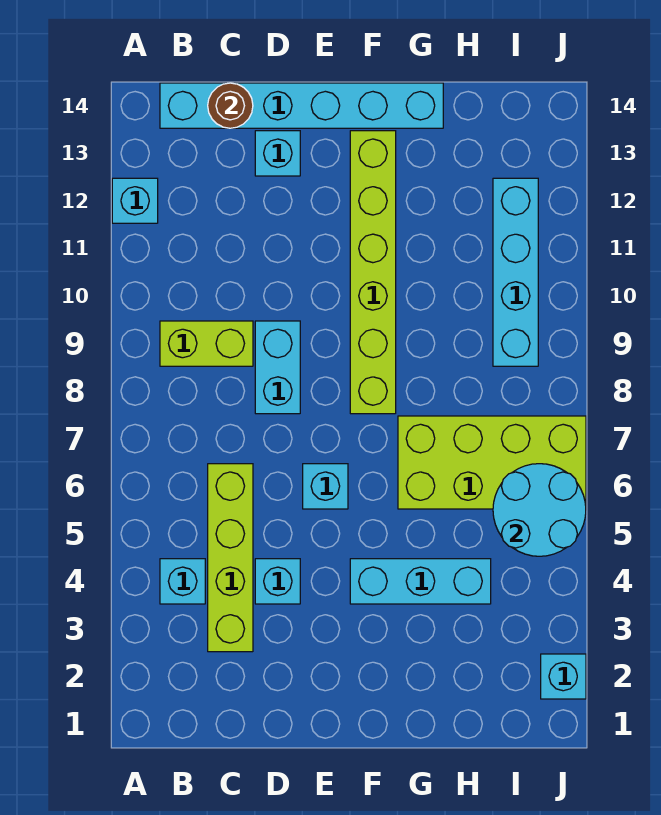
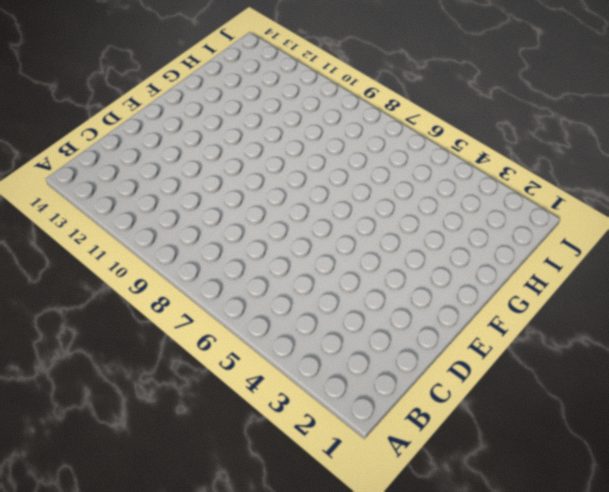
none -> cyan 1x1 brick [112,178,158,223]
none -> cyan 1x1 brick [160,559,205,604]
none -> lime 1x2 brick [160,321,253,366]

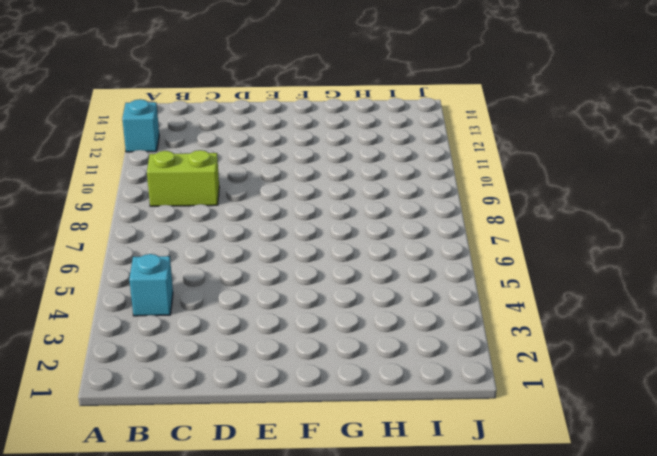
none -> cyan 1x6 brick [160,83,443,128]
none -> lime 1x4 brick [208,464,253,652]
none -> cyan 1x1 brick [255,559,300,604]

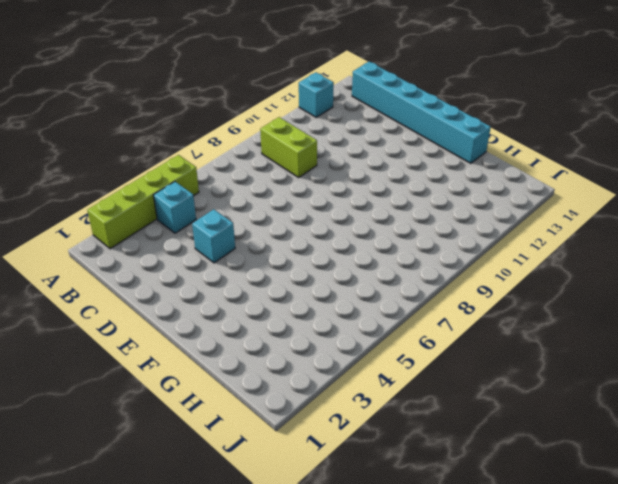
lime 1x4 brick [87,155,199,249] -> lime 1x4 brick moved to [208,464,253,652]
none -> cyan 1x2 brick [255,321,300,414]
none -> cyan 1x1 brick [255,131,300,176]
none -> cyan 1x1 brick [303,464,348,509]

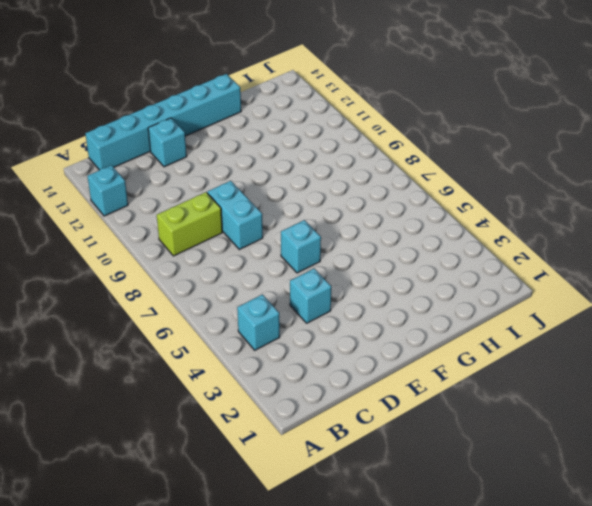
none -> lime 1x4 brick [208,464,253,652]
none -> cyan 1x3 brick [350,559,491,604]
none -> lime 1x6 brick [350,131,396,414]

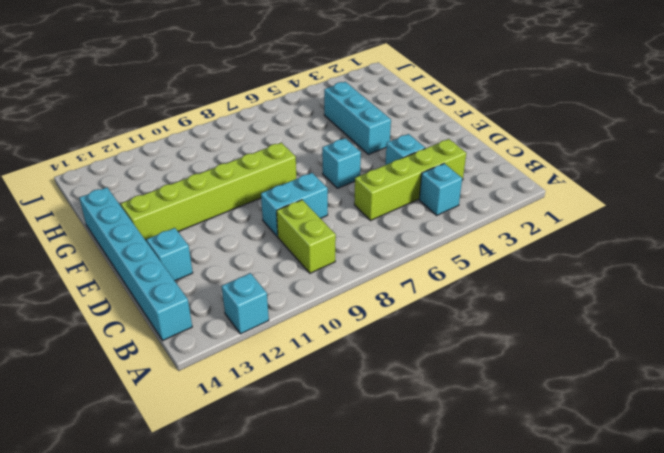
none -> lime 2x4 brick [398,416,586,509]
none -> cyan 1x4 brick [493,178,538,366]
none -> cyan 1x1 brick [541,654,586,699]

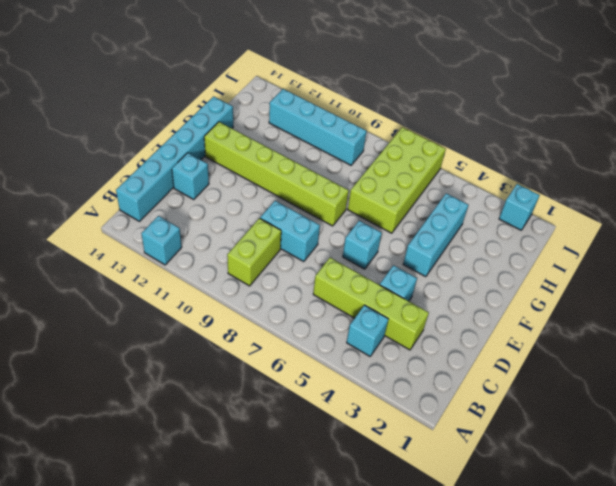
none -> brown 1x1 round brick [208,83,253,128]
none -> cyan 2x2 round brick [493,464,586,556]

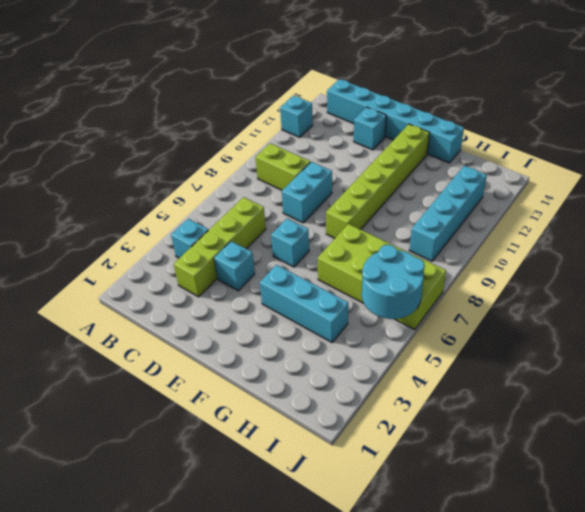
none -> cyan 1x1 brick [541,654,586,699]
none -> brown 1x1 round brick [208,83,253,128]

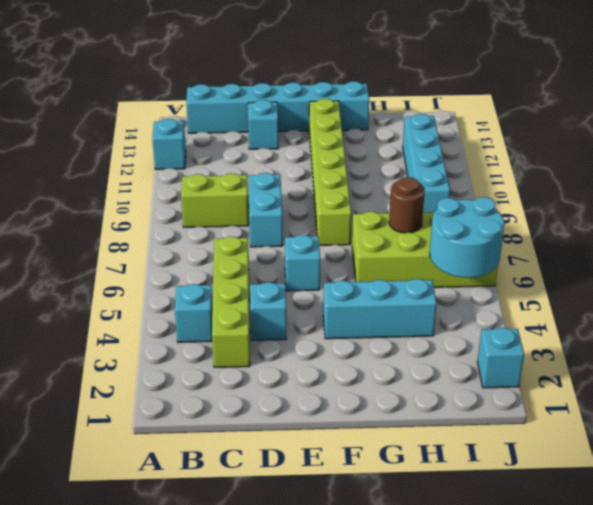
brown 1x1 round brick [389,177,425,233] -> brown 1x1 round brick moved to [208,83,253,128]

